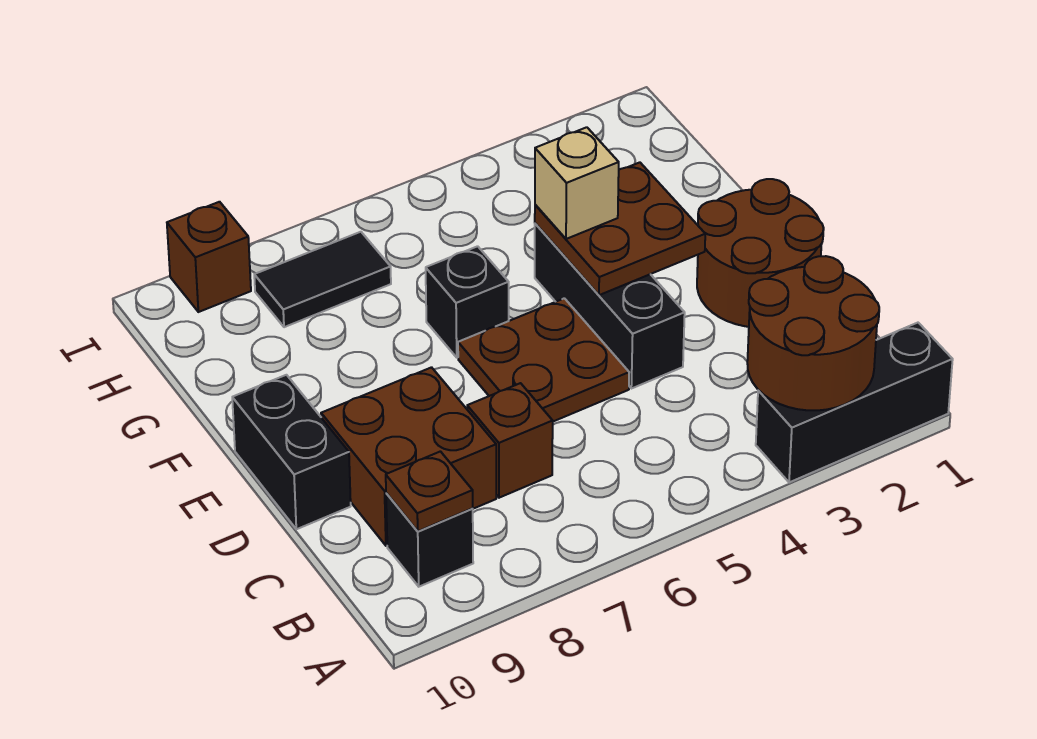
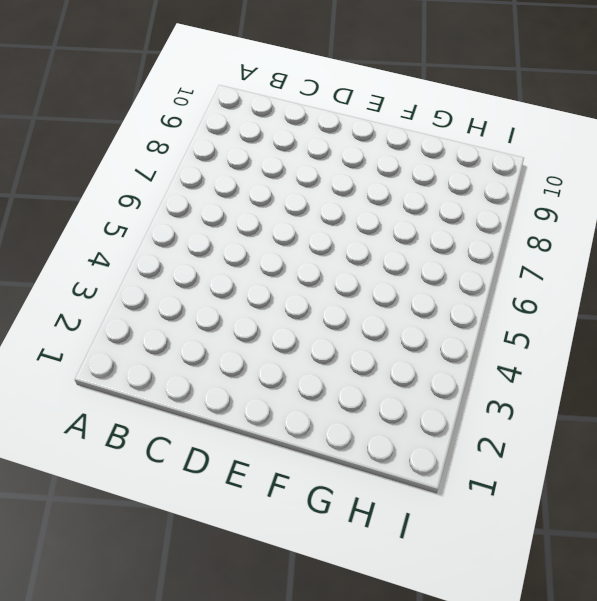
none -> black 1x3 brick [756,323,953,482]
none -> black 1x1 brick [386,493,473,587]
none -> brown 1x1 brick [467,383,553,498]

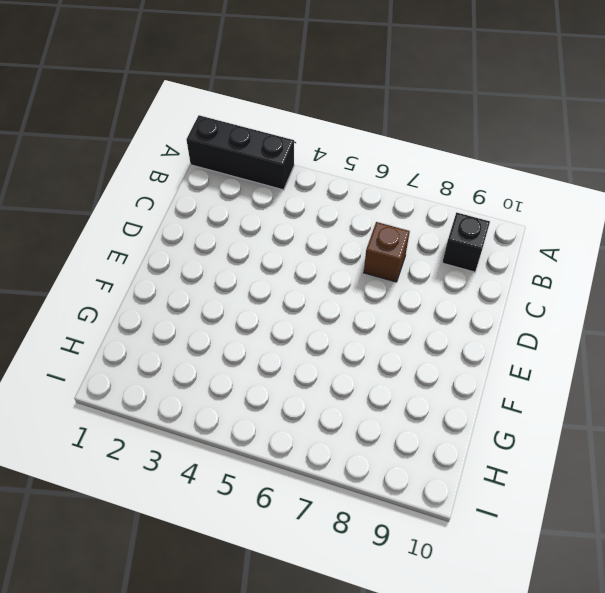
none -> brown 2x2 brick [321,367,496,546]
none -> brown 2x2 round brick [697,179,824,327]
none -> black 1x3 brick [535,223,685,389]

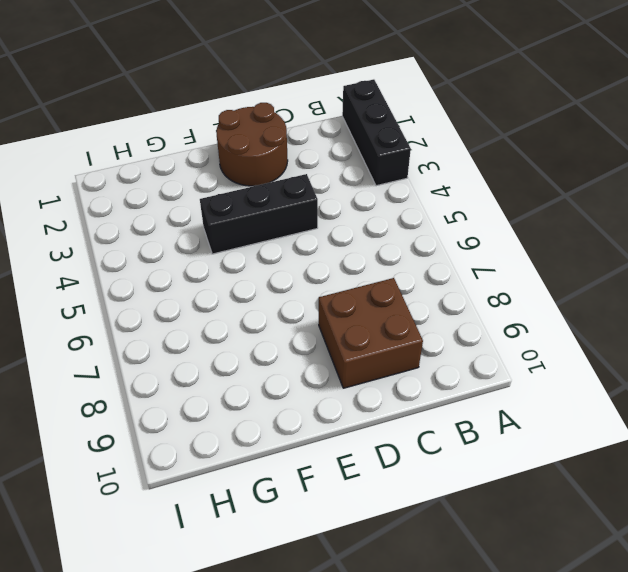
none -> black 1x1 brick [386,493,473,587]
none -> brown 1x1 brick [467,383,553,498]
none -> brown 2x2 plate [458,298,629,421]

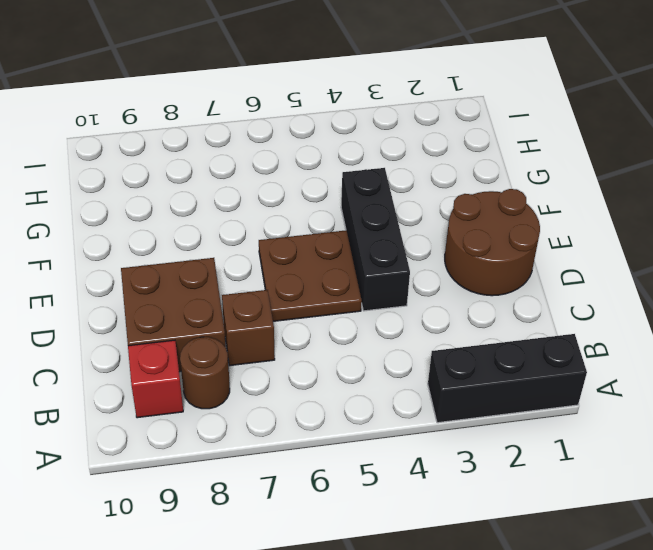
brown 1x1 round brick [180,337,230,409] -> none
red 1x1 brick [128,340,183,418] -> black 1x1 brick [386,493,473,587]
none -> black 1x2 brick [232,375,351,529]
none -> black 1x1 brick [426,246,509,358]
none -> black 1x2 tile [254,232,391,327]

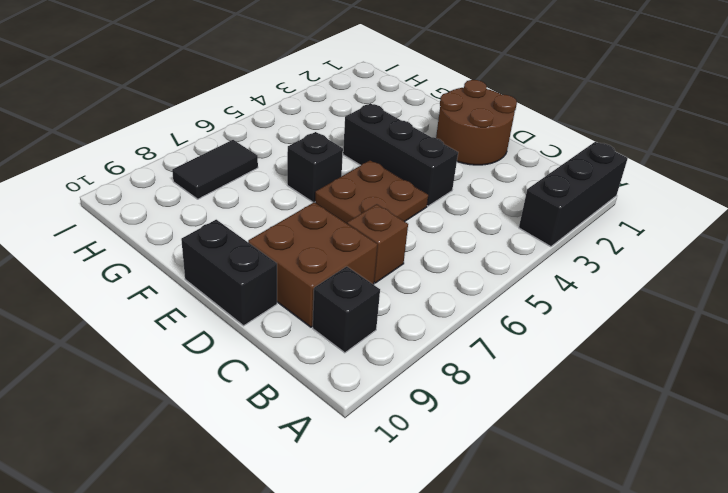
none -> brown 1x1 brick [167,202,251,312]
none -> brown 2x2 round brick [747,256,879,410]
none -> brown 1x1 plate [386,451,473,531]

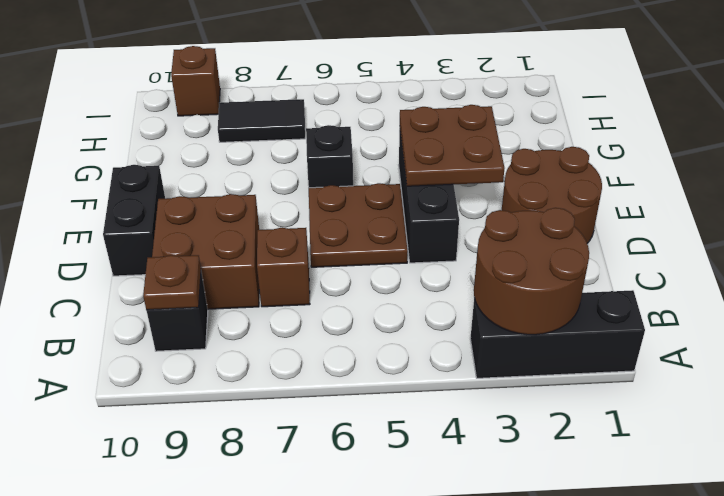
none -> tan 1x1 brick [535,127,619,239]

